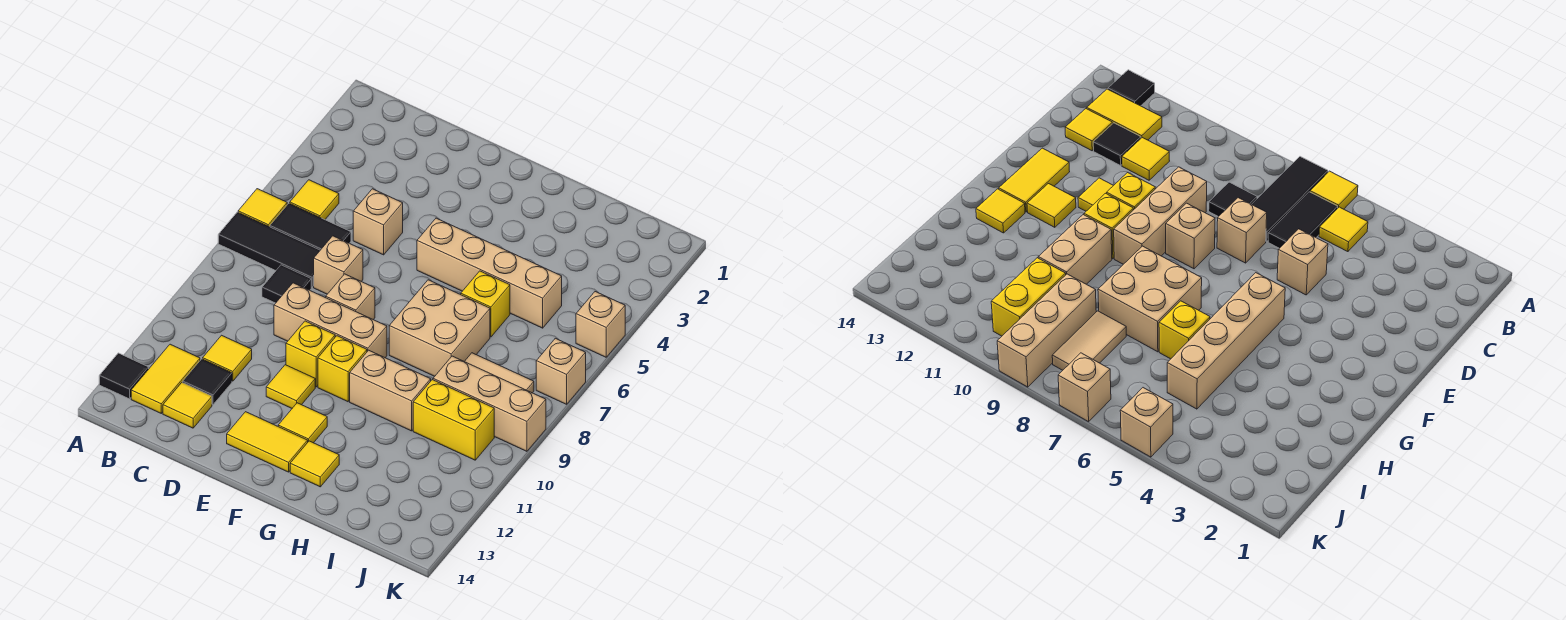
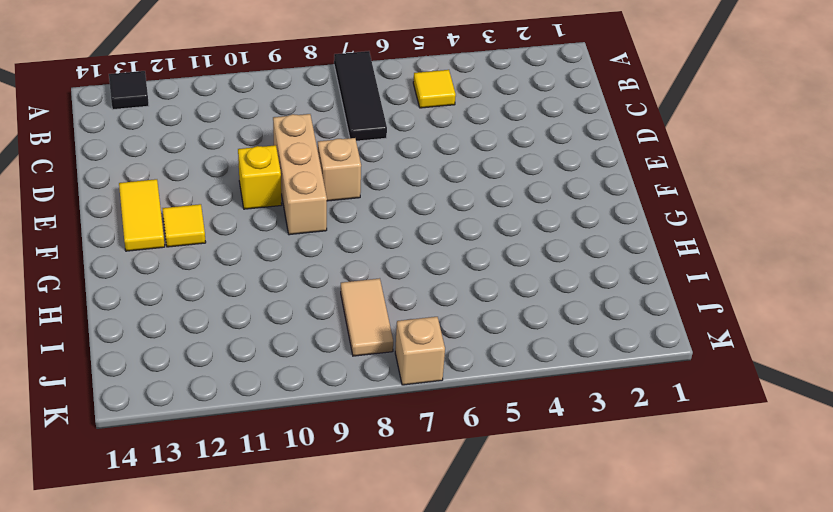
none -> yellow 1x1 tile [238,189,287,227]
none -> black 1x2 tile [270,203,351,250]
none -> yellow 1x2 tile [131,344,200,413]

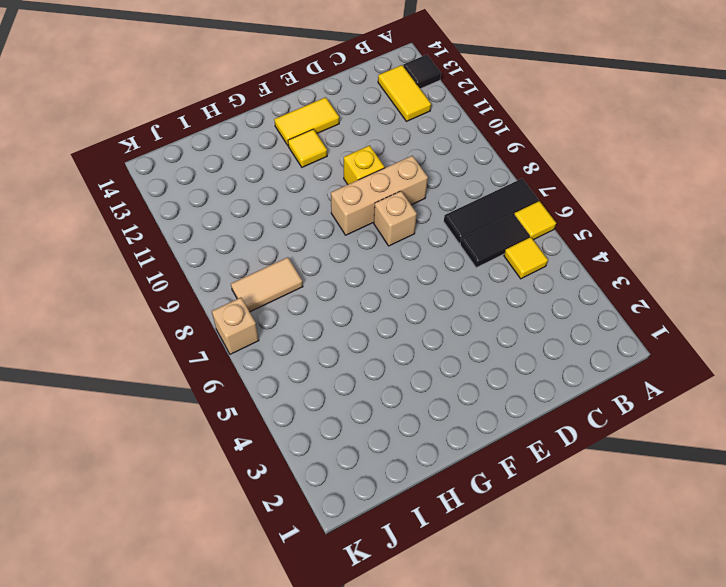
none -> black 1x1 tile [262,265,311,303]
none -> yellow 1x1 tile [203,335,252,381]
none -> black 1x1 tile [183,359,232,405]

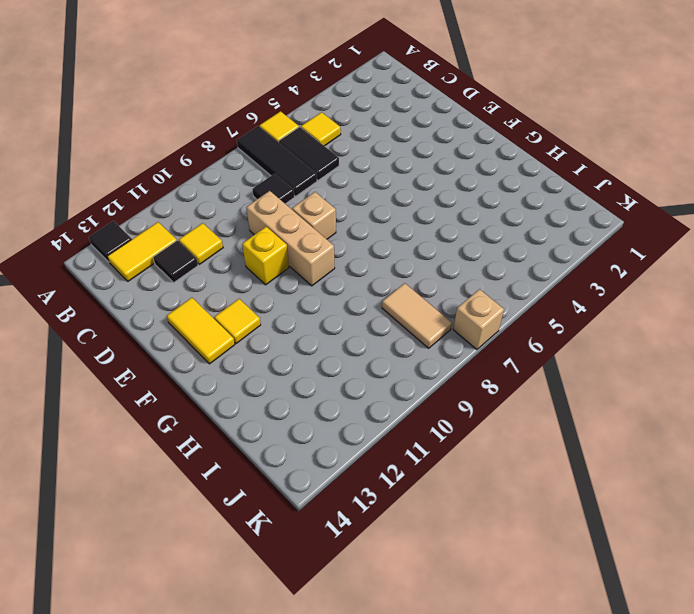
none -> yellow 1x1 tile [163,382,212,428]
none -> tan 1x1 brick [353,189,403,255]
none -> tan 1x1 brick [314,236,363,294]

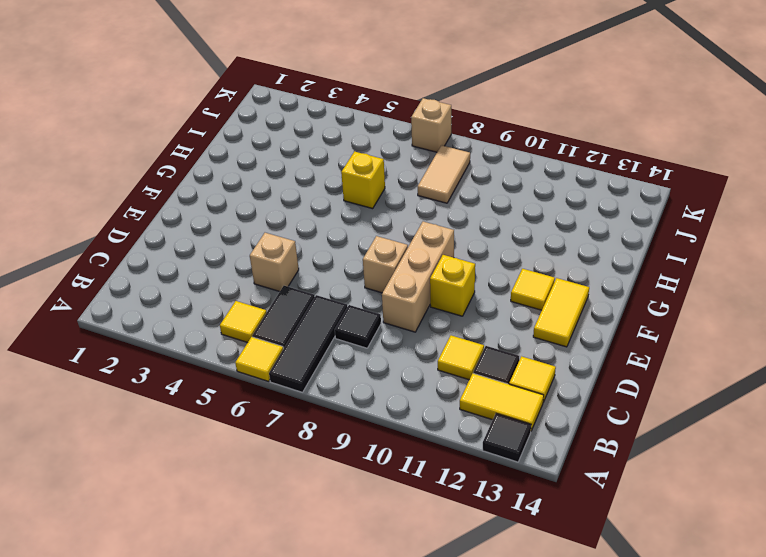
none -> tan 1x1 brick [314,236,363,294]
none -> yellow 1x1 tile [266,365,315,408]
none -> tan 1x4 brick [417,218,562,328]

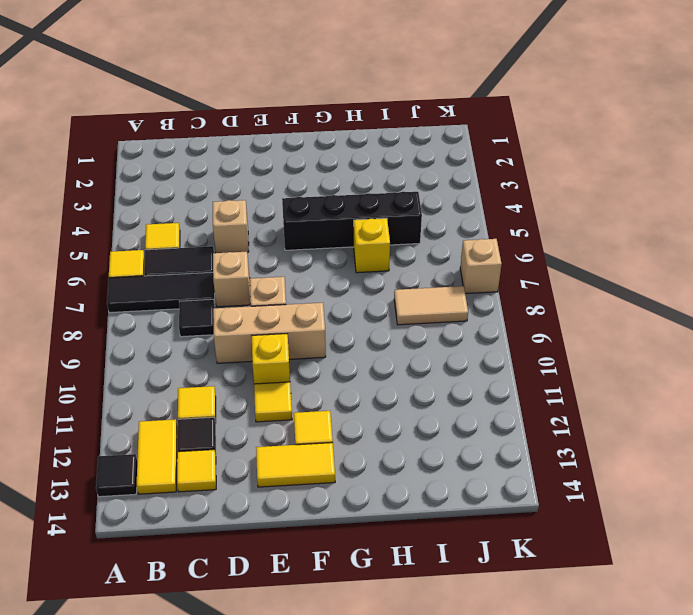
black 1x4 brick [282,192,422,250] -> tan 1x4 brick [417,218,562,328]
none -> yellow 1x1 brick [318,336,367,402]
none -> tan 2x2 brick [389,280,490,376]
none -> tan 1x2 brick [350,350,431,431]

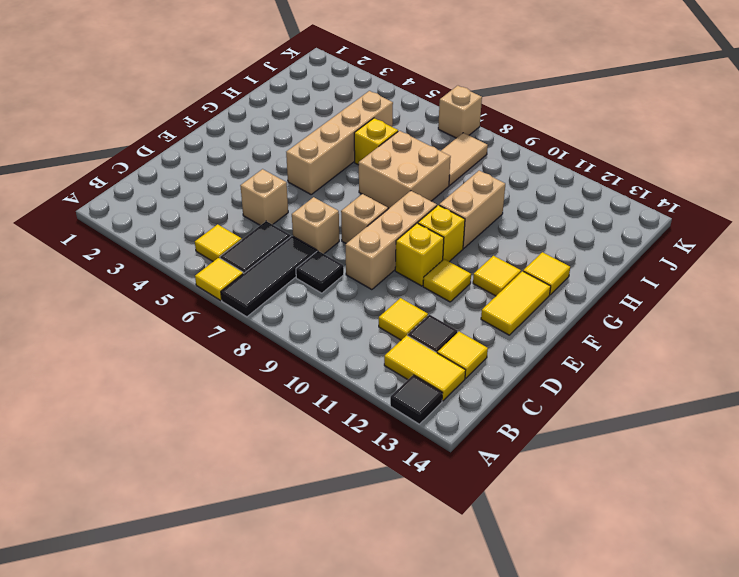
none -> tan 1x3 brick [433,356,546,451]
none -> yellow 1x2 brick [413,380,494,460]
none -> tan 1x1 brick [576,292,625,357]

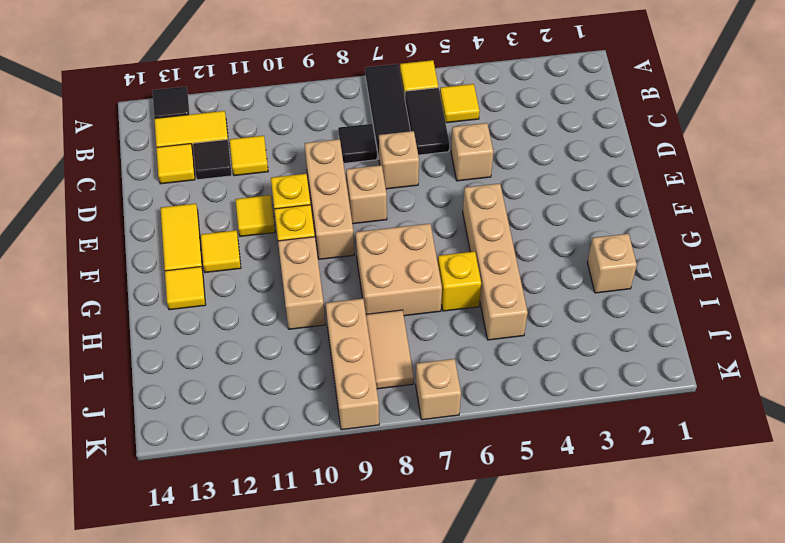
tan 1x1 brick [587,234,637,293] -> tan 1x1 brick moved to [576,292,625,357]
none -> yellow 1x2 brick [413,380,494,460]

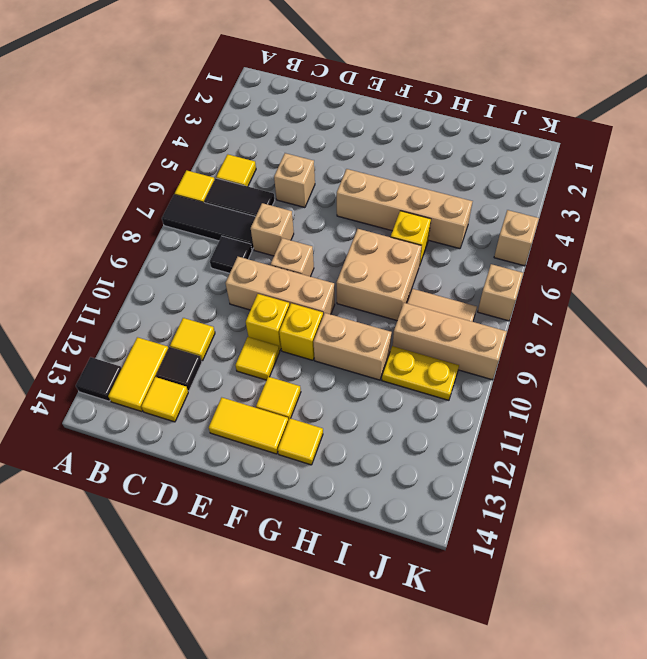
yellow 1x2 plate [382,346,459,400] -> yellow 1x2 brick [413,380,494,460]

